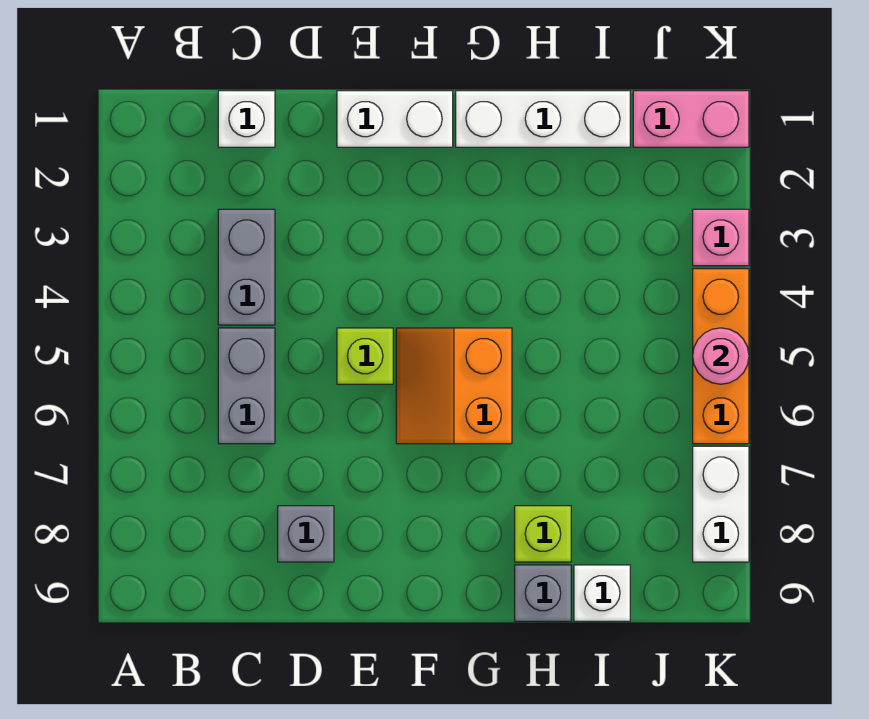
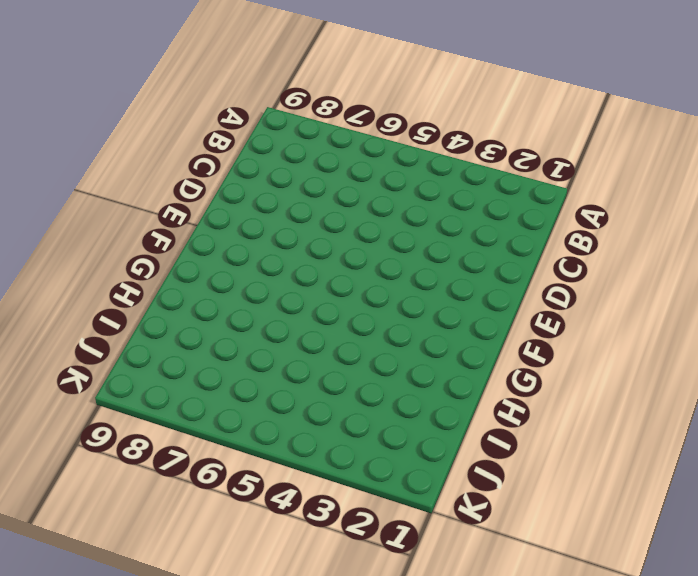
none -> white 1x1 brick [218,91,275,147]
none -> grey 1x2 brick [218,209,275,325]
none -> grey 1x2 brick [218,328,275,444]

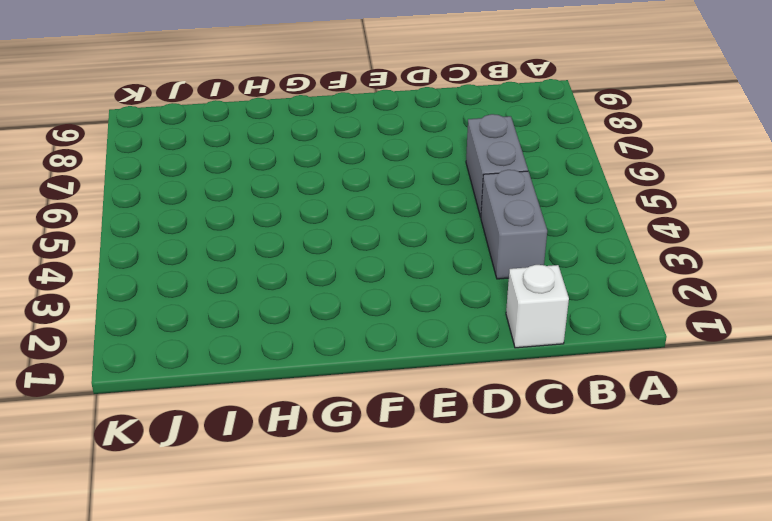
none -> grey 1x1 brick [278,506,334,562]
none -> white 1x2 brick [337,91,453,147]
none -> lime 1x1 brick [337,328,393,384]

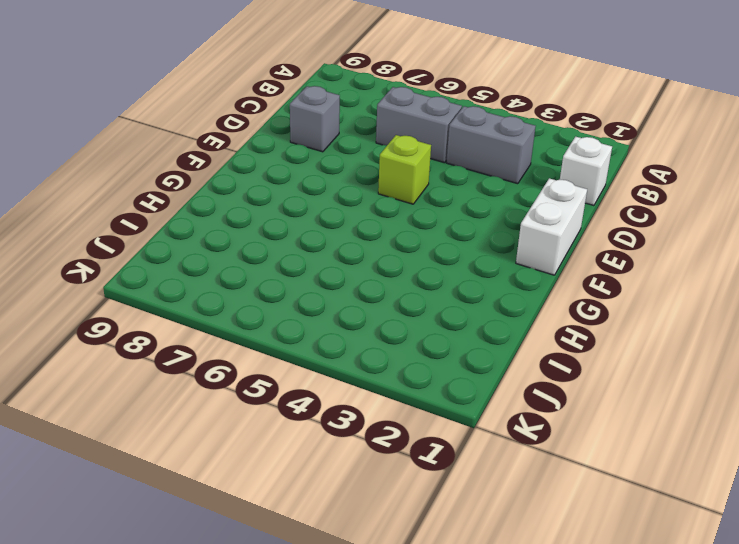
none -> orange 2x2 slope [396,328,512,444]
none -> white 1x3 brick [456,91,630,147]
none -> lime 1x1 brick [515,506,571,562]

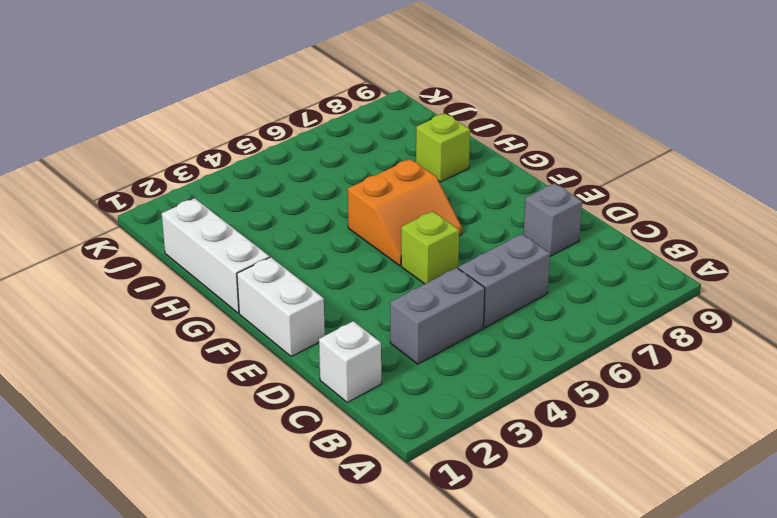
none -> grey 1x1 brick [515,565,571,621]
none -> white 1x1 brick [574,565,630,621]
none -> pink 1x2 brick [633,91,749,147]

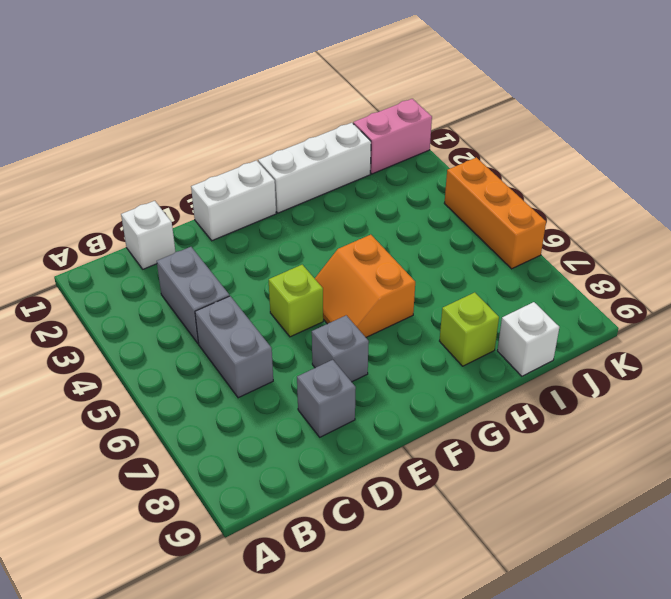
grey 1x1 brick [312,315,369,382] -> grey 1x1 brick moved to [515,565,571,621]
none -> pink 1x1 brick [693,209,749,266]
none -> white 1x2 brick [693,446,749,562]
none -> pink 1x1 round brick [693,328,749,384]

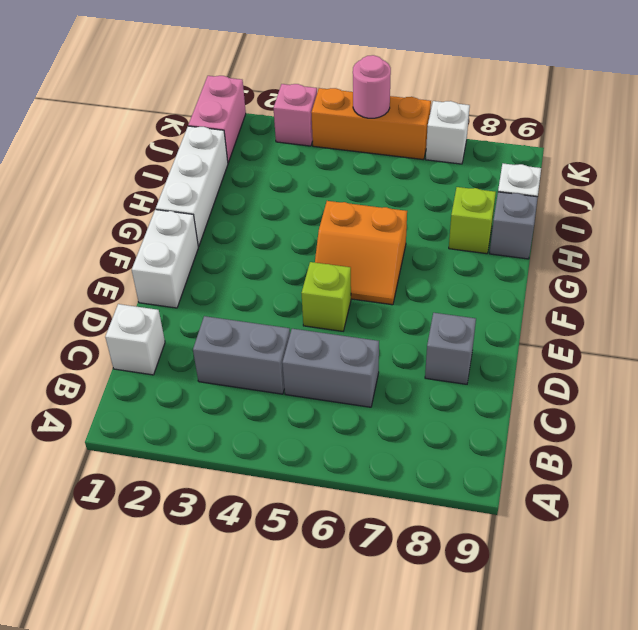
white 1x1 brick [426,101,470,164] -> white 1x2 brick [693,446,749,562]

